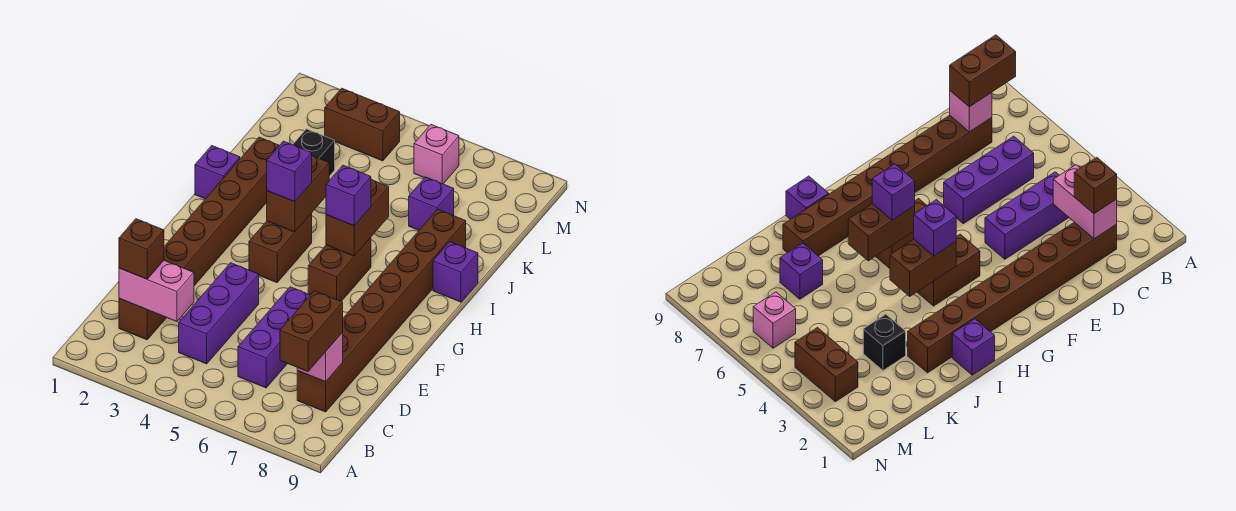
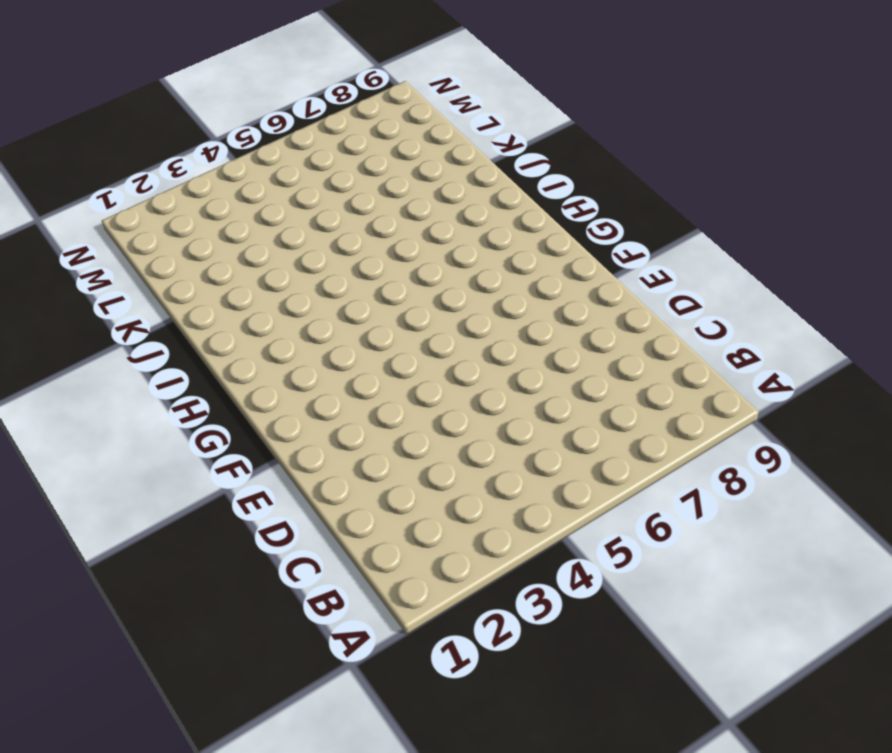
none -> brown 1x8 brick [119,137,279,340]
none -> purple 1x3 brick [179,263,259,364]
none -> purple 1x3 brick [238,287,310,388]

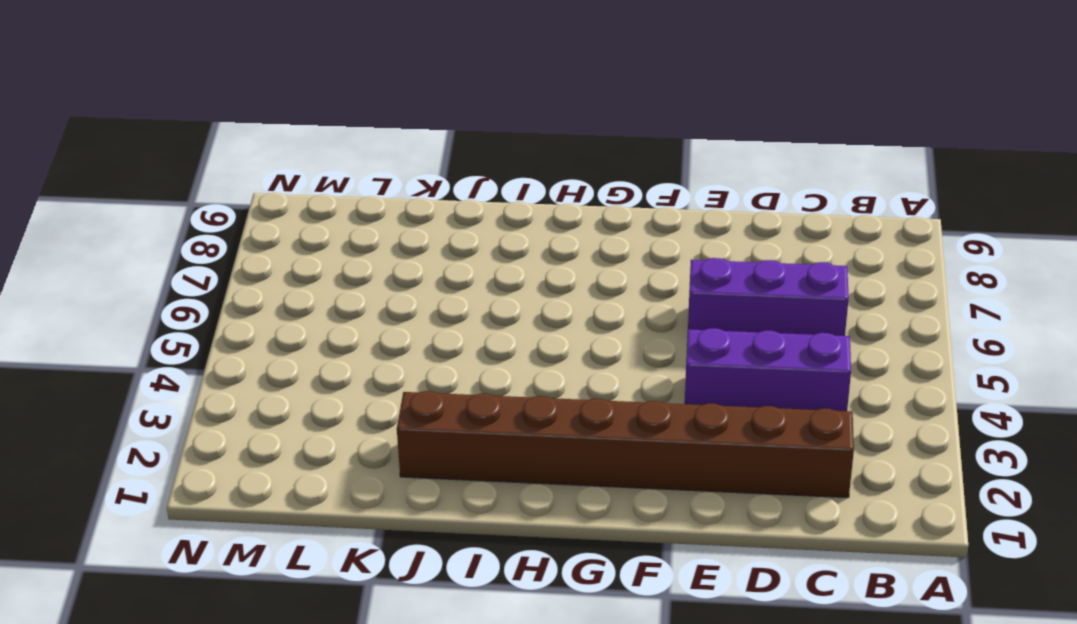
none -> brown 1x8 brick [297,209,466,412]
none -> brown 1x2 brick [249,213,312,283]
none -> brown 1x2 brick [308,238,371,301]

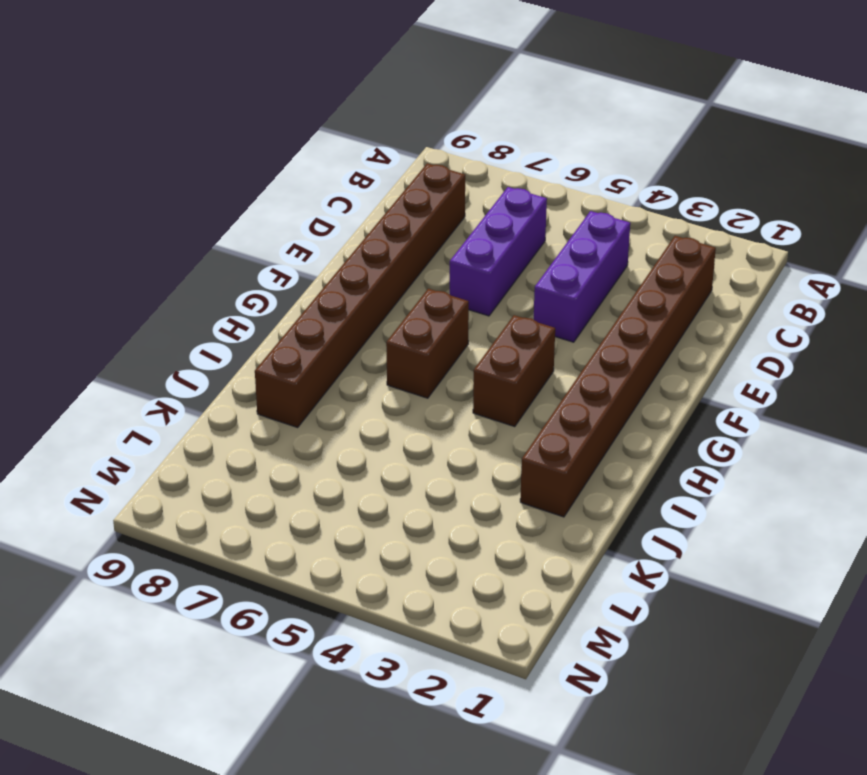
none -> purple 1x1 brick [195,146,240,199]
none -> purple 1x1 brick [433,242,478,302]
none -> black 1x1 brick [293,129,335,176]

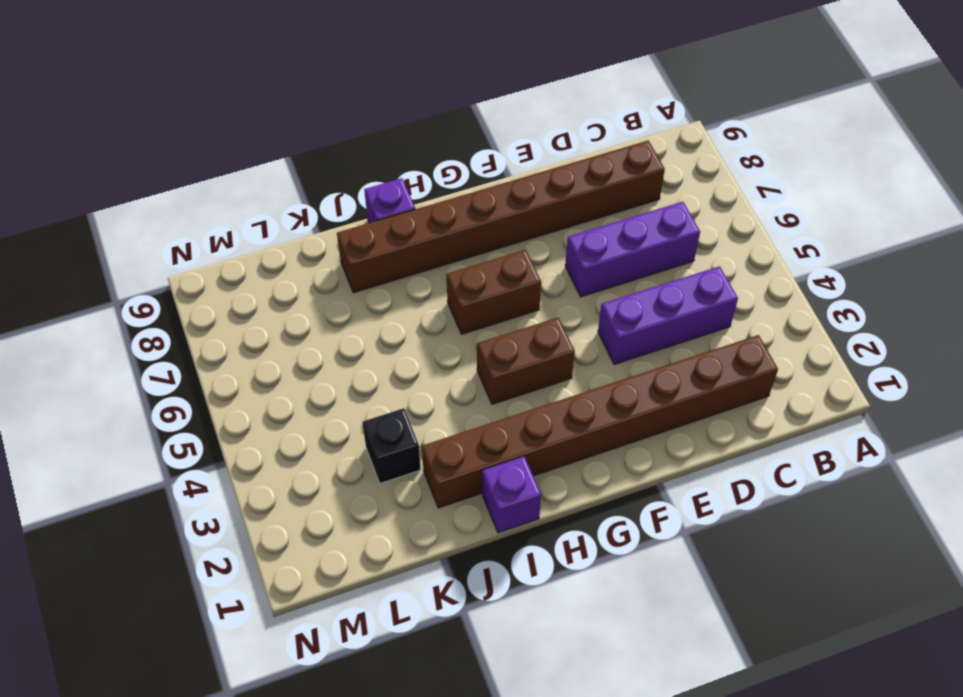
none -> purple 1x1 brick [409,177,454,230]
none -> brown 1x2 brick [325,88,400,161]
none -> pink 1x1 brick [414,125,459,184]

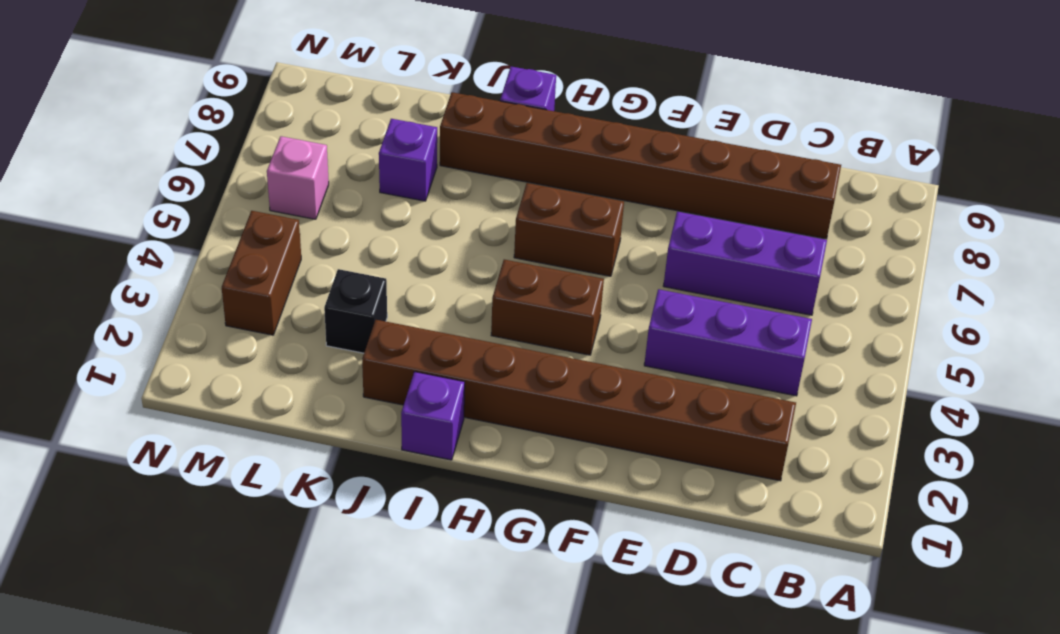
none -> pink 1x2 brick [119,261,194,321]
none -> pink 1x1 brick [297,333,343,382]
none -> brown 1x2 brick [267,155,329,232]

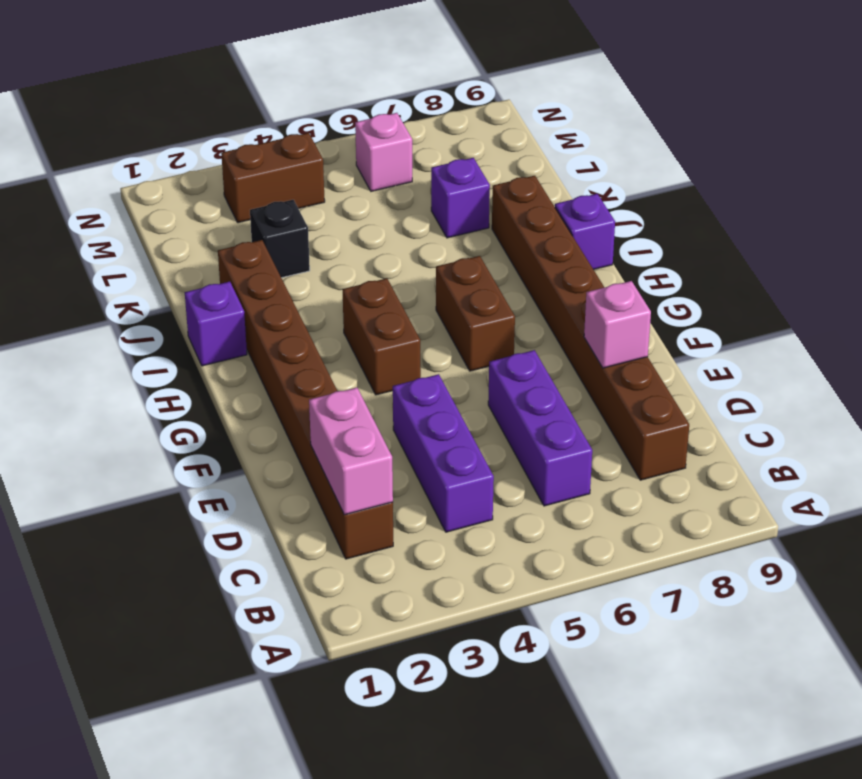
pink 1x2 brick [309,388,393,515] -> pink 1x2 brick turned to [119,261,194,321]
pink 1x1 brick [584,281,651,368] -> pink 1x1 brick moved to [297,333,343,382]
none -> brown 1x2 brick [267,155,329,232]
none -> brown 1x2 brick [326,179,389,256]
none -> brown 1x2 brick [280,291,343,372]

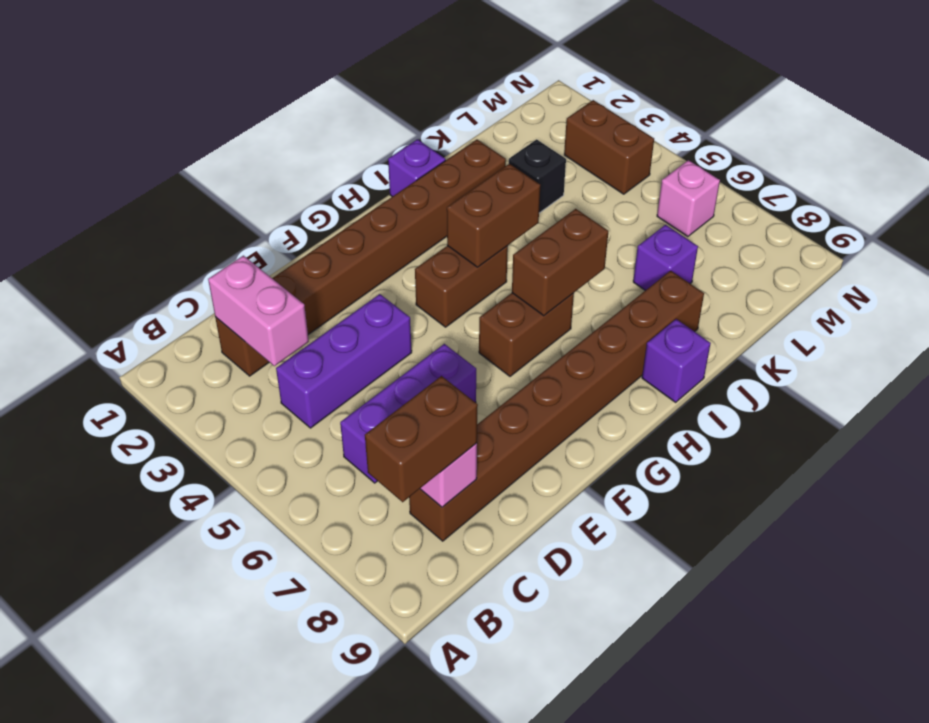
none -> brown 1x1 brick [119,219,164,279]
none -> purple 1x1 brick [267,141,312,202]
none -> purple 1x1 brick [326,165,371,226]

